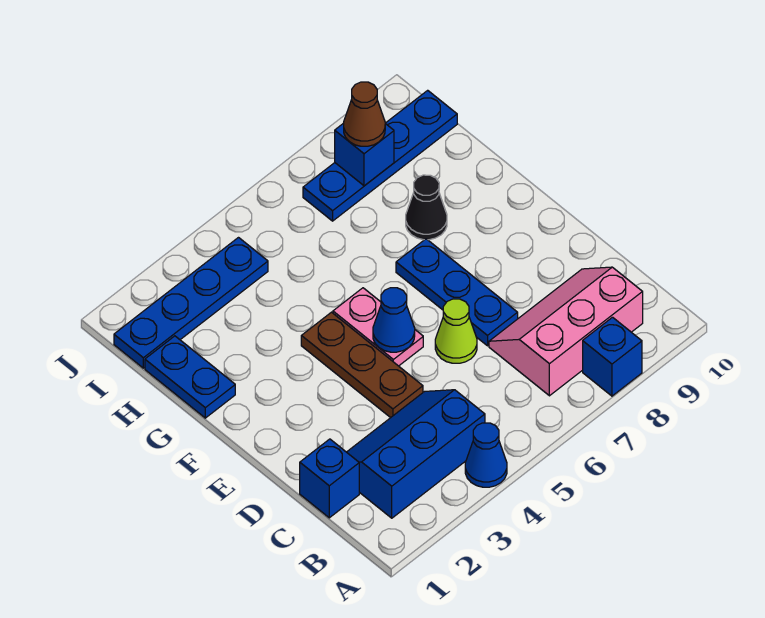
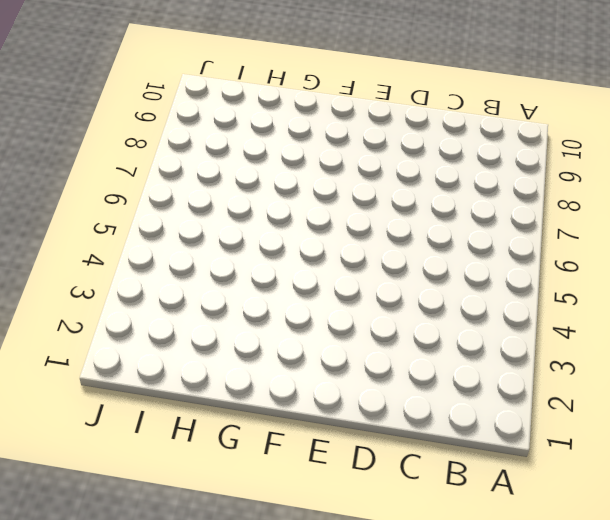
none -> blue 1x1 cone [465,423,507,487]
none -> blue 1x1 brick [583,317,642,396]
none -> blue 2x3 slope [347,390,485,518]

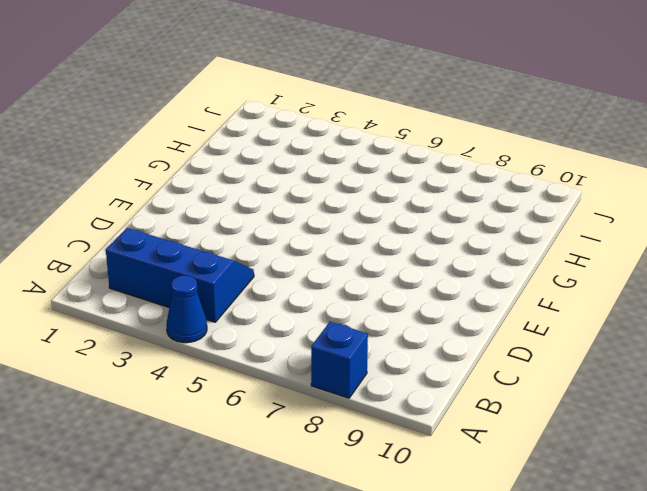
none -> pink 2x3 slope [489,267,643,396]
none -> blue 1x1 brick [300,439,359,518]
none -> brown 1x3 plate [301,312,423,418]

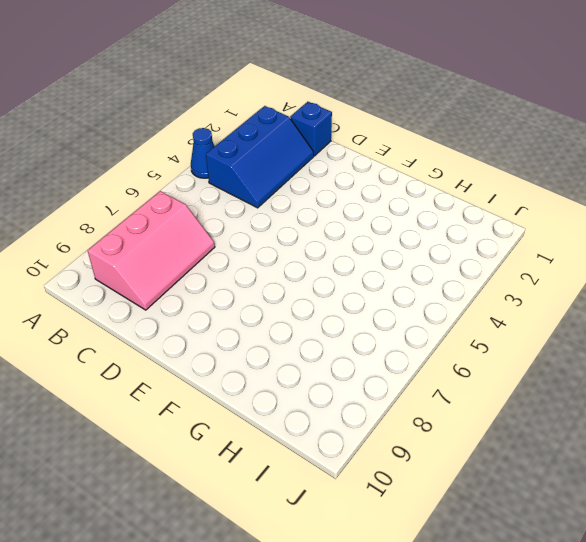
none -> blue 1x1 brick [583,317,642,396]
none -> brown 1x3 plate [301,312,423,418]
none -> lime 1x1 cone [435,299,477,363]

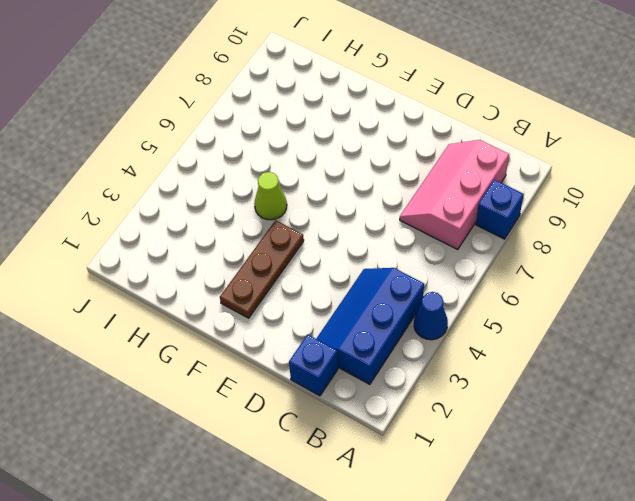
brown 1x3 plate [220,220,304,318] -> brown 1x3 plate turned to [301,312,423,418]
lime 1x1 cone [254,172,287,220] -> lime 1x1 cone moved to [435,299,477,363]
none -> blue 1x3 plate [396,239,518,346]
none -> pink 1x2 plate [333,288,423,366]
none -> blue 1x2 plate [145,336,235,418]

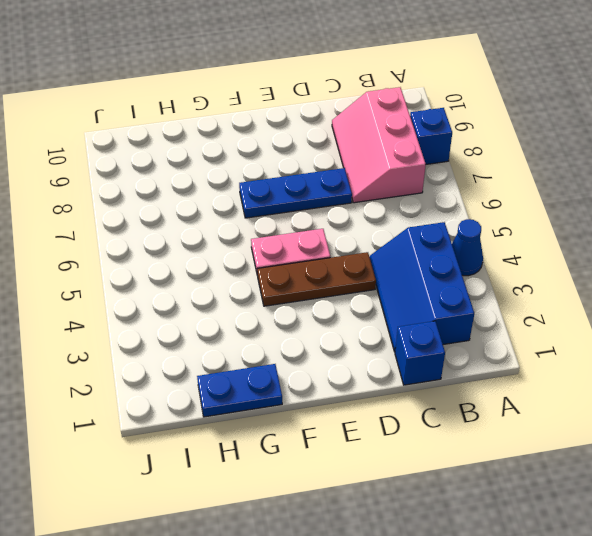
none -> lime 1x1 cone [435,299,477,363]
none -> black 1x1 cone [406,175,447,240]
none -> blue 1x4 plate [114,238,268,368]

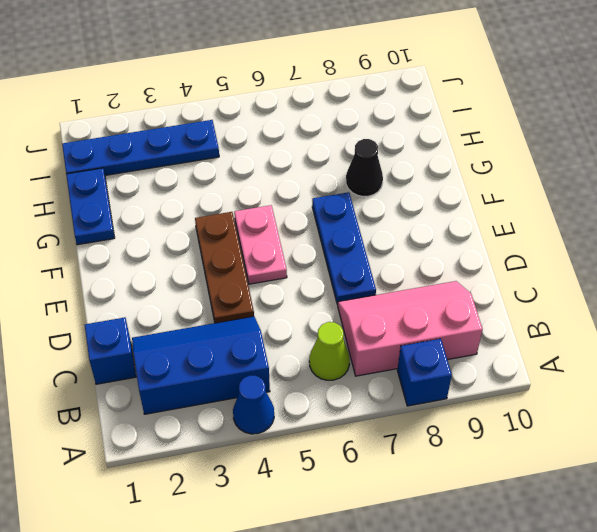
lime 1x1 cone [309,322,350,380] -> lime 1x1 cone moved to [435,299,477,363]
none -> blue 1x4 plate [303,90,457,221]
none -> blue 1x1 cone [373,288,415,352]
none -> blue 1x1 brick [335,123,394,186]

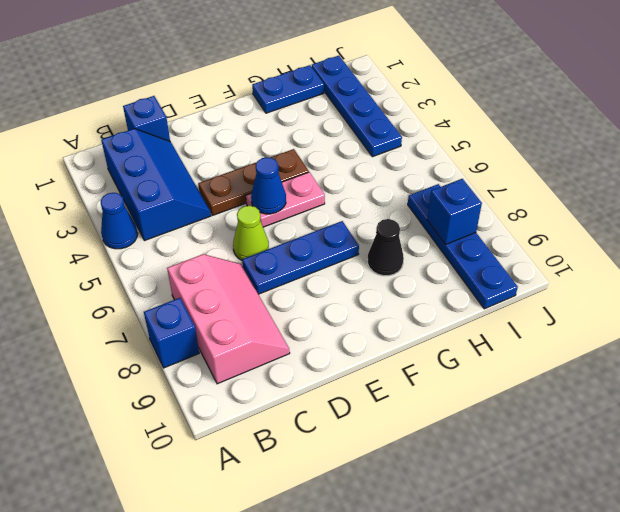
none -> brown 1x1 cone [344,82,385,146]

